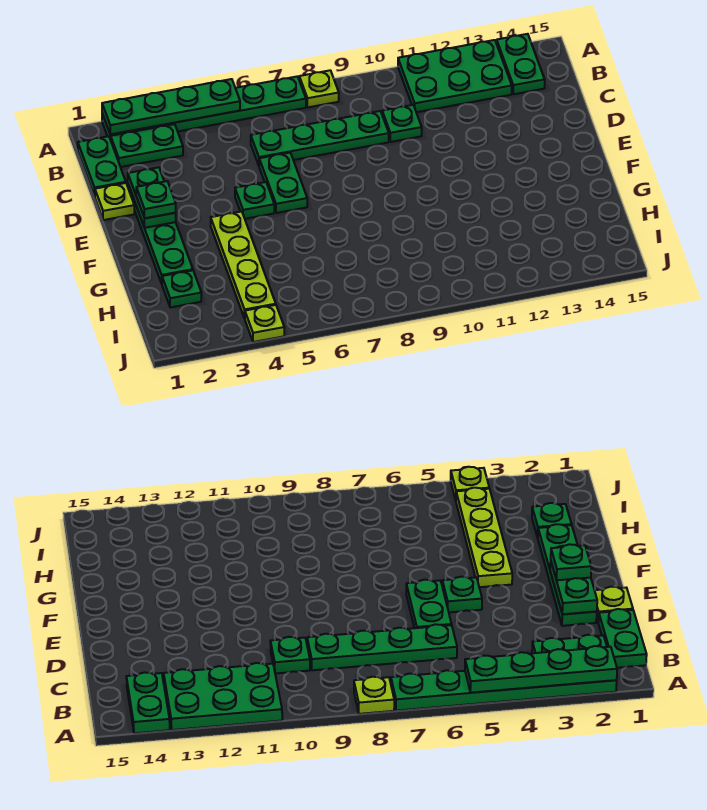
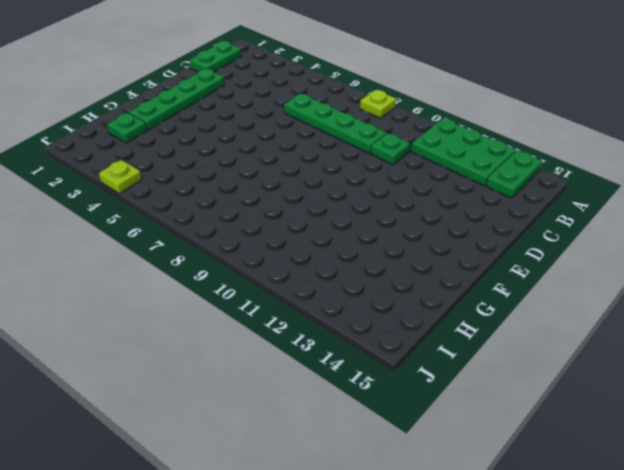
none -> green 1x6 plate [102,76,306,140]
none -> green 1x2 plate [111,124,183,167]
none -> lime 1x1 plate [95,183,134,220]

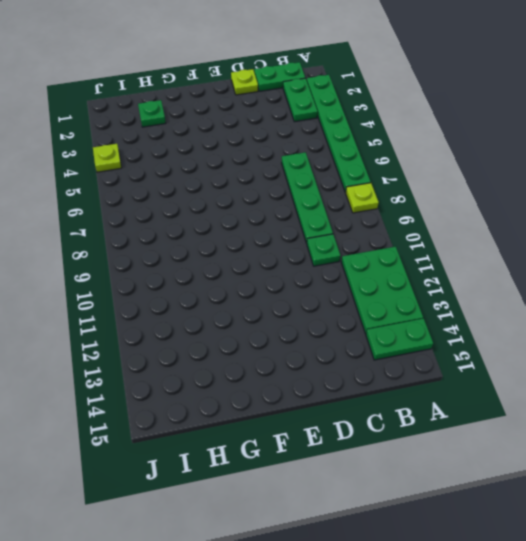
none -> green 1x4 plate [128,185,193,284]
none -> green 1x2 plate [259,153,307,213]
none -> green 1x1 plate [235,182,274,219]

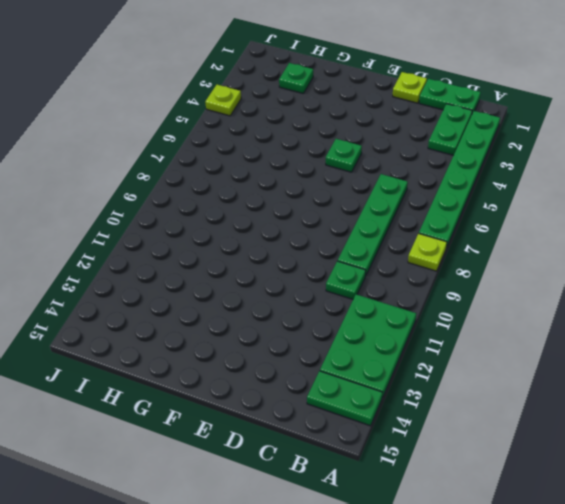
none -> green 1x4 plate [128,185,193,284]
none -> green 1x2 plate [259,153,307,213]
none -> lime 1x4 plate [211,211,276,318]

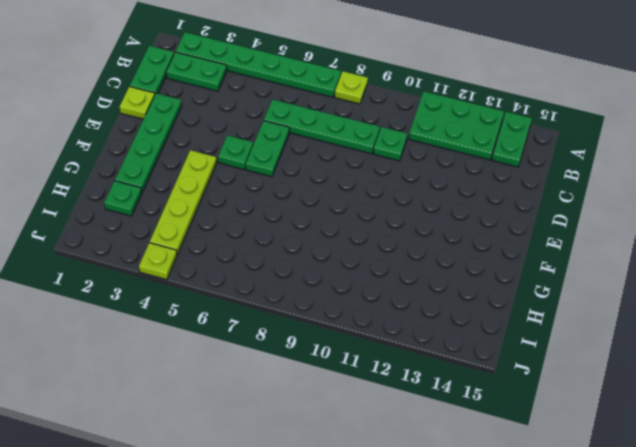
none -> green 1x4 plate [102,79,240,134]
none -> green 1x2 plate [128,167,176,228]
none -> green 1x1 plate [136,181,176,218]

